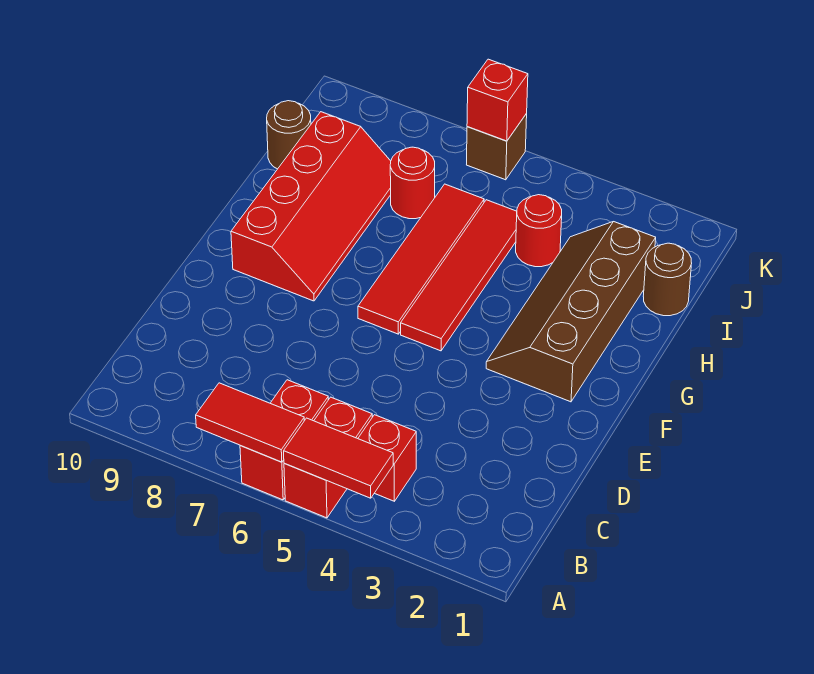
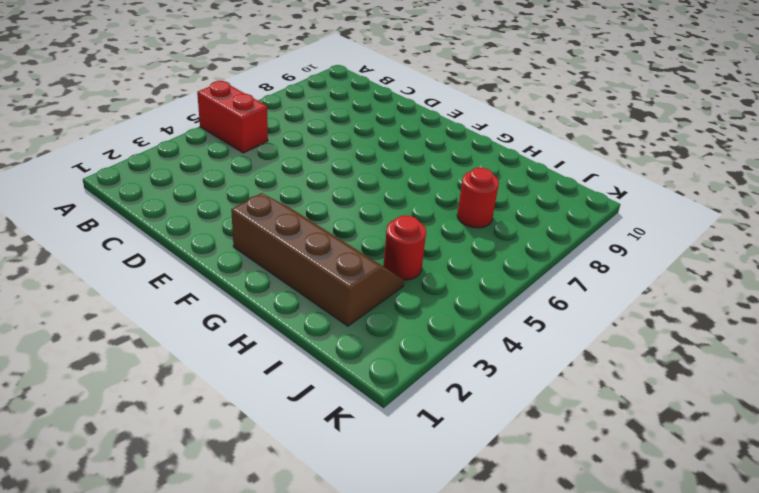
none -> red 1x2 brick [240,380,328,500]
none -> red 1x1 brick [358,415,416,501]
none -> red 1x4 tile [401,200,517,351]

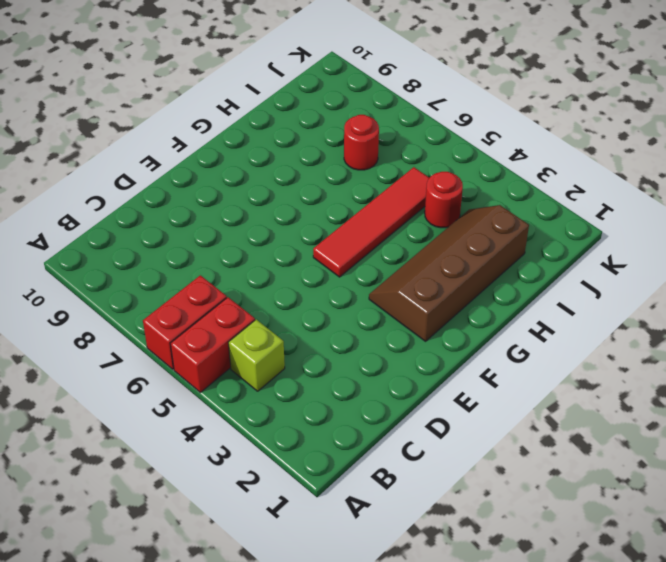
lime 1x1 brick [228,320,285,391] -> red 1x1 brick [358,415,416,501]
none -> red 1x4 tile [358,184,484,334]
none -> red 2x4 slope [231,112,391,301]
none -> brown 1x1 round brick [643,243,692,316]

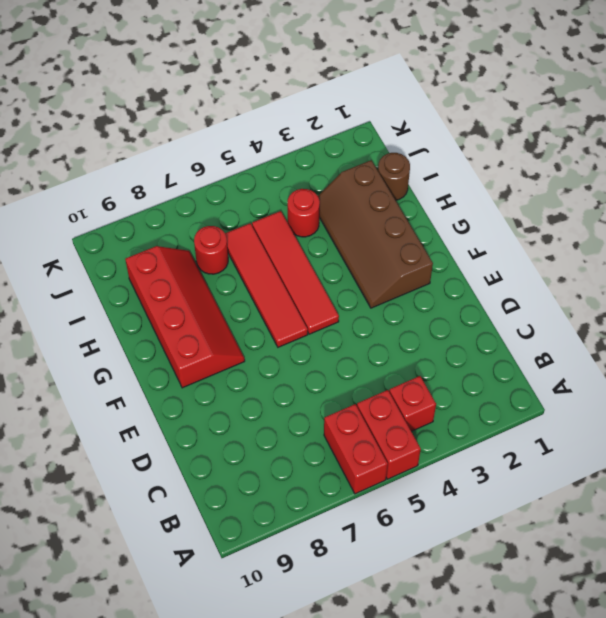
none -> brown 1x1 round brick [267,101,311,169]
none -> brown 1x1 brick [467,114,527,180]
none -> red 1x2 tile [284,418,393,498]

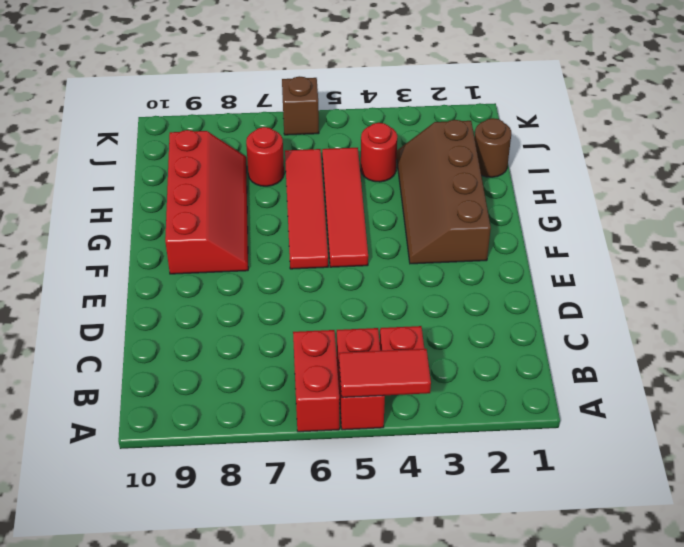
none -> brown 1x1 round brick [267,101,311,169]
none -> red 1x2 tile [196,383,304,462]
none -> red 1x1 brick [467,59,528,141]

